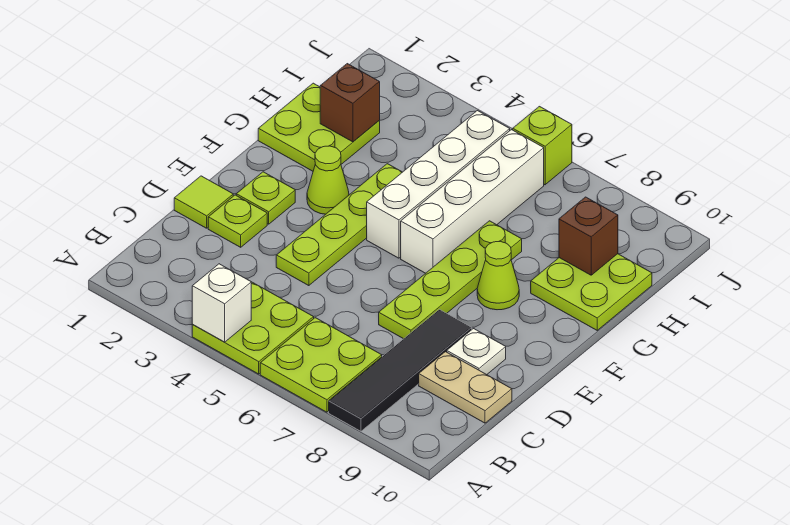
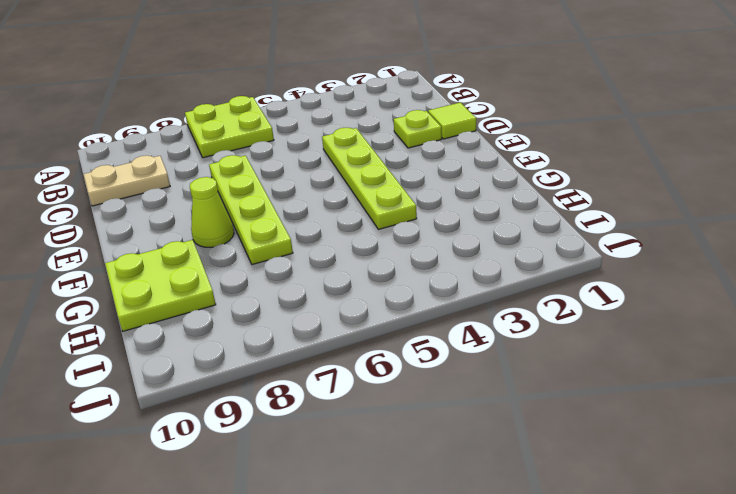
none -> lime 2x2 plate [192,282,314,374]
none -> black 1x4 tile [329,309,472,431]
none -> white 1x1 plate [447,329,506,375]

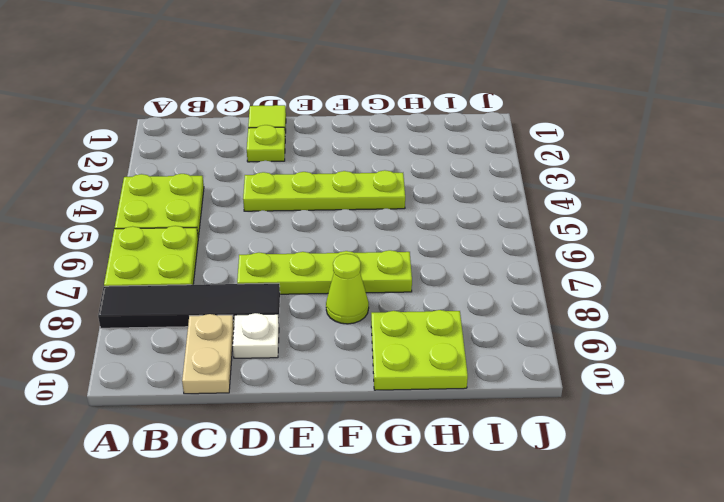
none -> lime 1x1 plate [236,172,295,224]
none -> lime 1x1 cone [307,146,349,214]
none -> white 1x4 brick [367,111,510,258]

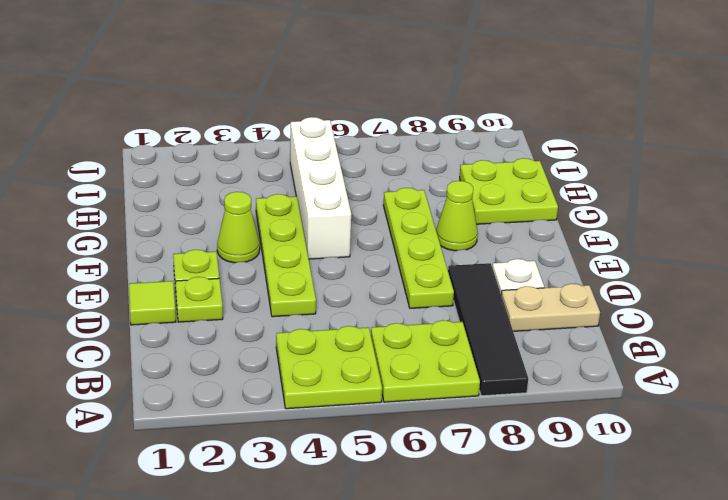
none -> white 1x4 brick [401,130,544,273]
none -> lime 2x2 plate [258,83,380,171]
none -> lime 1x1 brick [513,107,572,185]

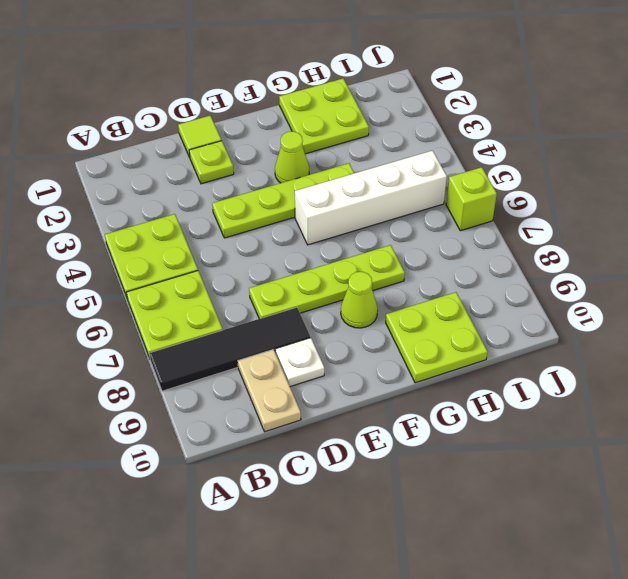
none -> lime 1x1 plate [236,172,295,224]
none -> white 1x4 brick [401,130,544,273]
none -> white 1x1 brick [192,264,251,342]

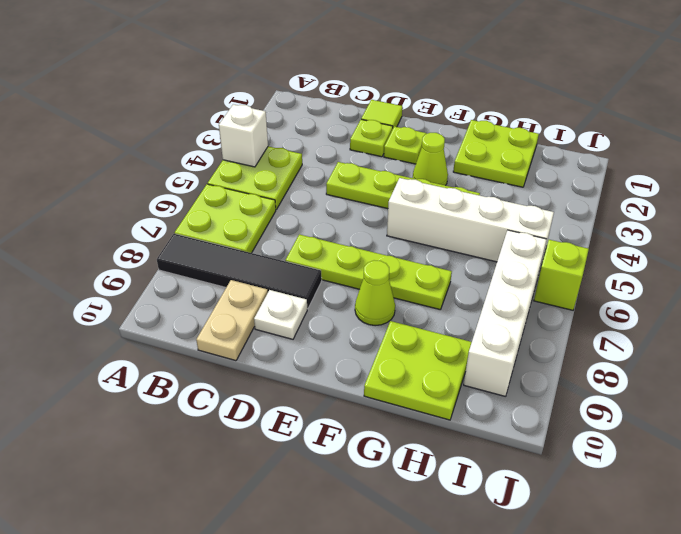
white 1x4 brick [464,230,547,397] -> white 1x4 brick turned to [401,130,544,273]
none -> brown 1x1 brick [320,64,380,142]
none -> brown 1x1 brick [559,197,618,275]

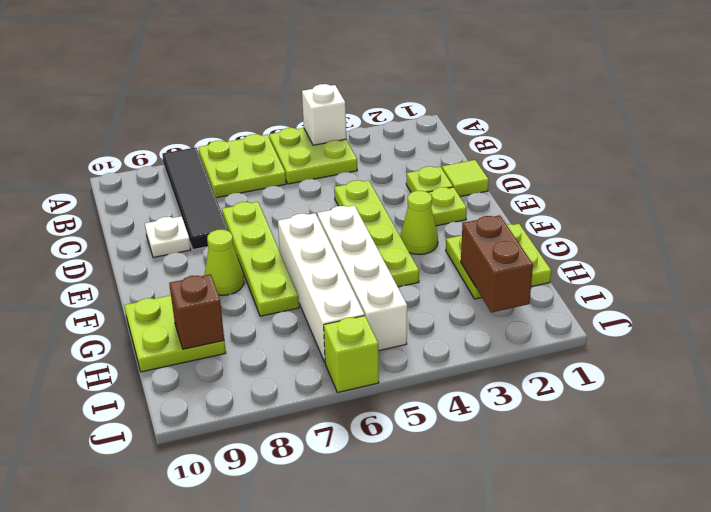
brown 1x2 brick [461,215,533,313] -> brown 1x1 brick [320,64,380,142]
none -> tan 1x2 plate [419,352,512,423]

